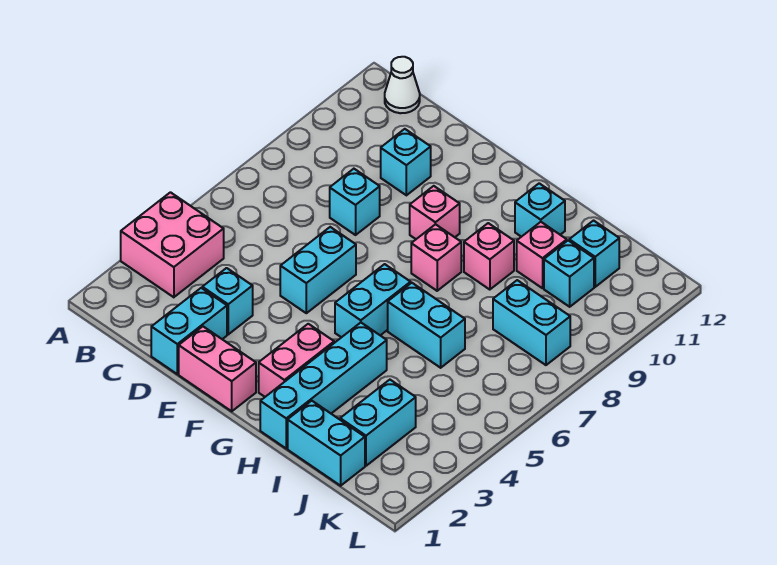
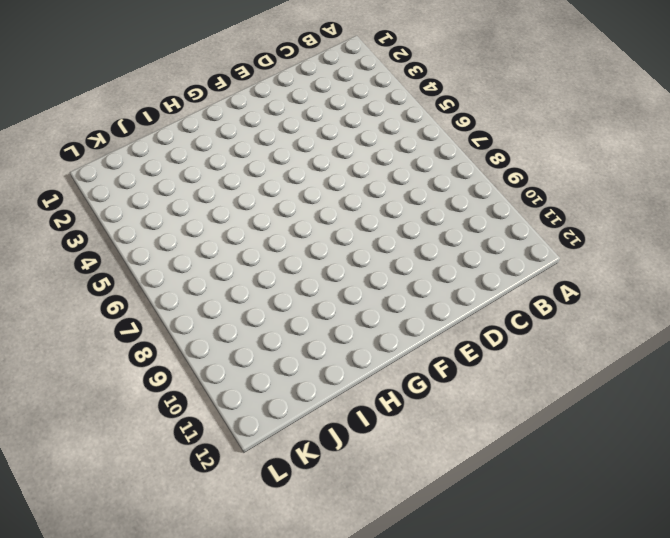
none -> pink 2x2 brick [121,192,224,297]
none -> white 1x1 cone [385,57,420,113]
none -> cyan 1x2 brick [151,288,227,374]

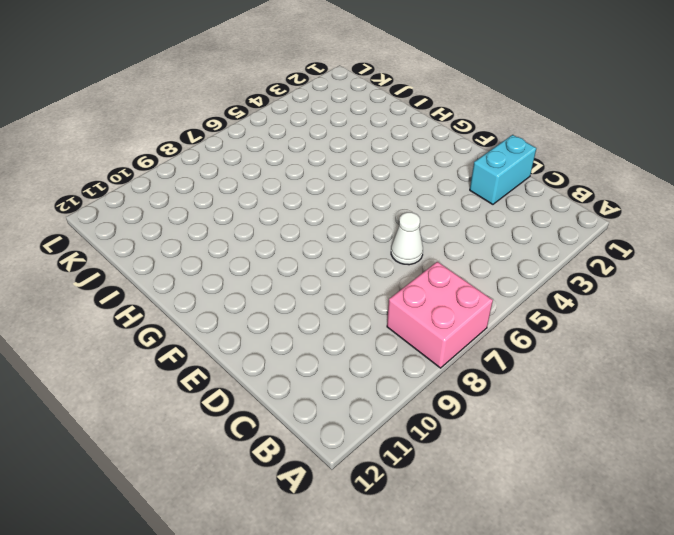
pink 2x2 brick [387,262,493,368] -> pink 2x2 brick moved to [121,192,224,297]
white 1x1 cone [391,212,423,265] -> white 1x1 cone moved to [385,57,420,113]
none -> cyan 1x1 brick [202,268,253,334]
none -> cyan 1x1 brick [330,169,380,235]
none -> cyan 1x1 brick [381,129,431,195]

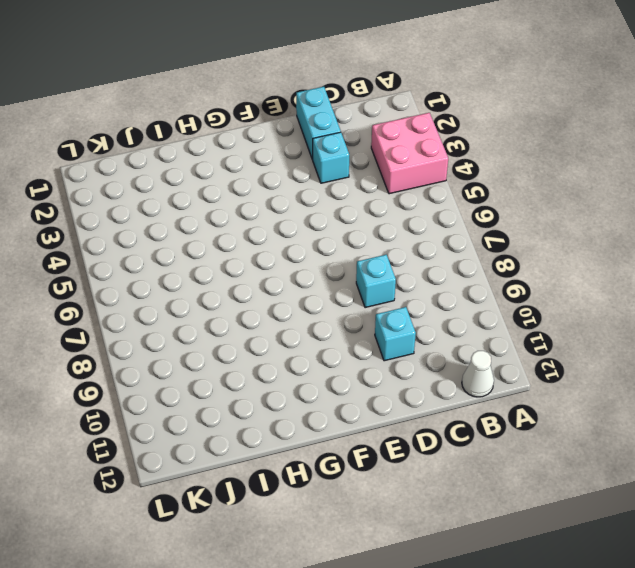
none -> pink 1x2 brick [179,326,256,411]
none -> cyan 1x2 brick [280,227,356,313]
none -> pink 1x1 brick [410,186,460,239]

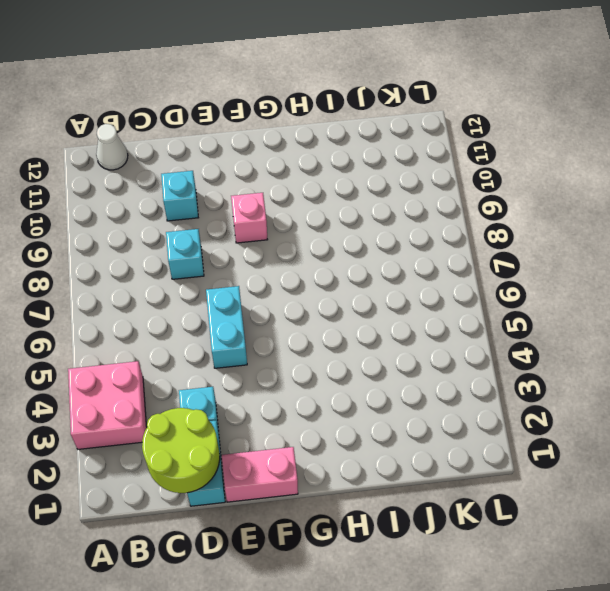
lime 2x2 round brick [142,408,220,493] -> none
none -> pink 1x2 brick [259,324,334,397]
none -> cyan 1x2 brick [335,264,411,337]
none -> pink 1x1 brick [411,224,461,291]

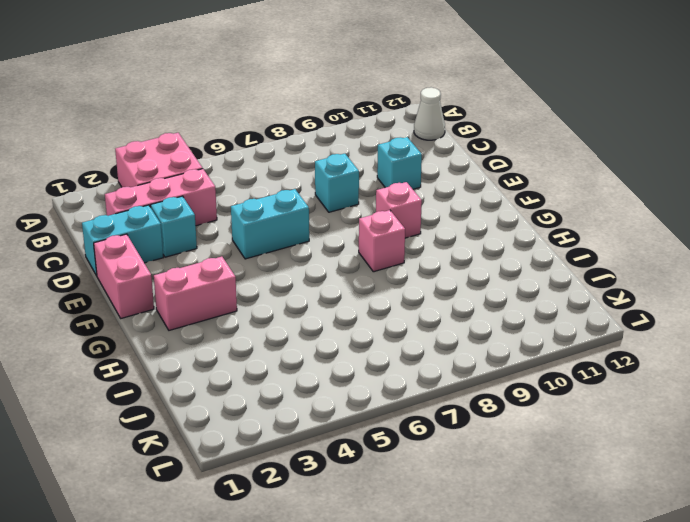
pink 1x3 brick [105,169,217,226] -> none
none -> cyan 1x2 brick [335,264,411,337]
none -> cyan 1x4 brick [260,323,387,448]
none -> cyan 1x2 brick [388,283,465,368]

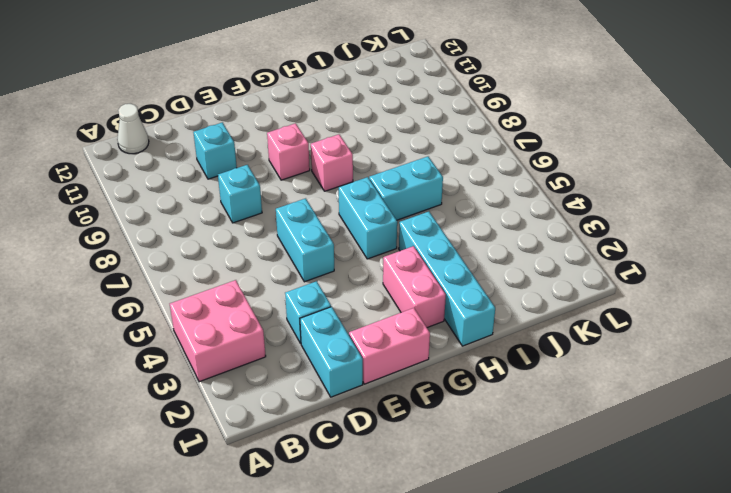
none -> pink 1x1 brick [464,223,514,290]
none -> cyan 1x1 brick [515,183,565,237]
none -> cyan 1x2 brick [288,401,365,486]

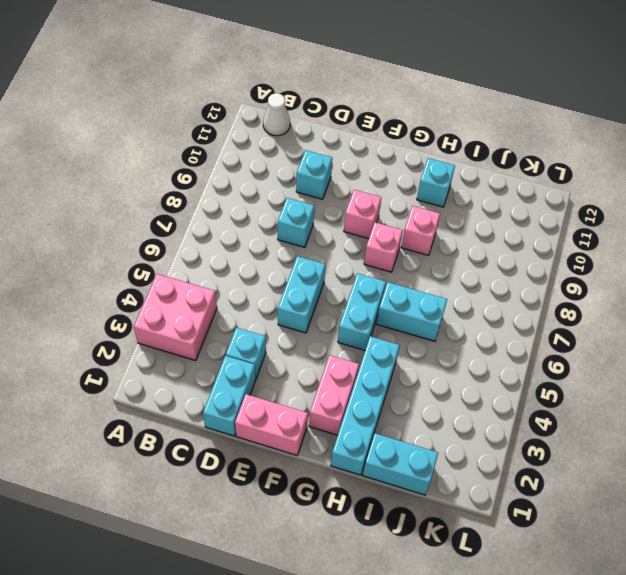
none -> pink 1x1 brick [517,222,567,288]
none -> cyan 1x2 brick [340,380,416,466]
none -> cyan 1x2 brick [493,280,570,365]

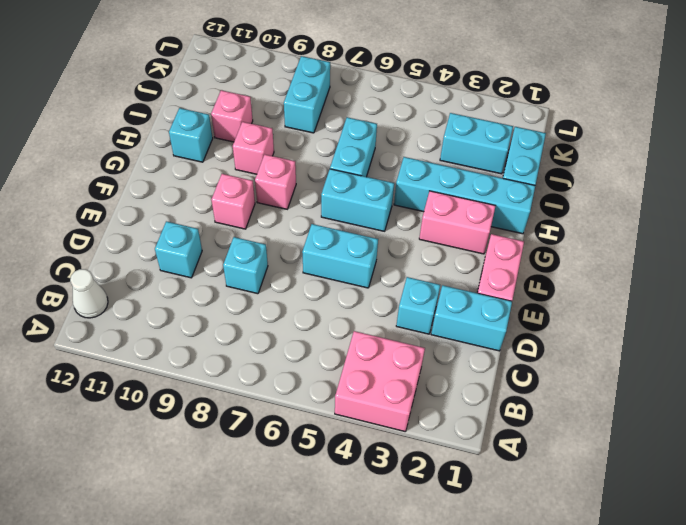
none -> cyan 1x1 brick [544,241,594,307]
none -> cyan 1x1 brick [569,221,619,287]

